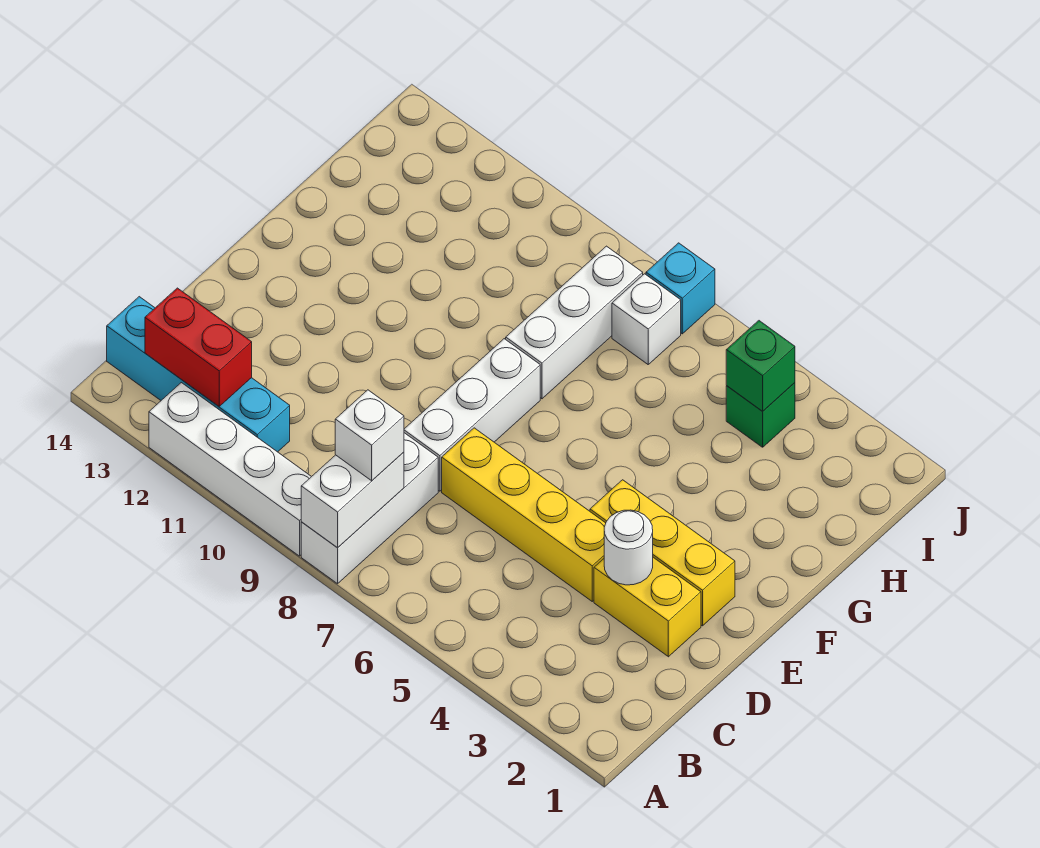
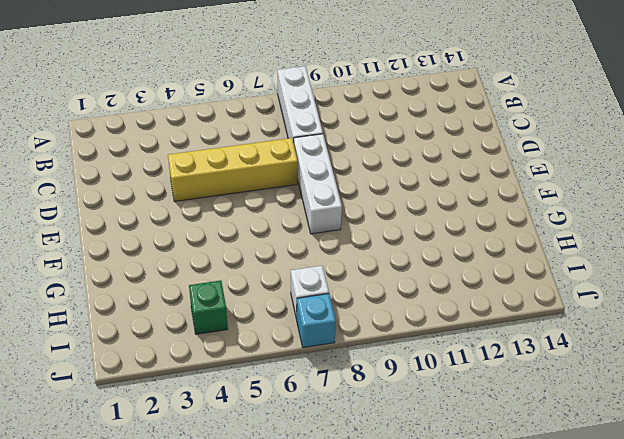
none -> white 1x4 brick [149,383,311,556]
none -> cyan 1x4 brick [107,297,290,452]
none -> yellow 1x2 brick [594,557,701,657]

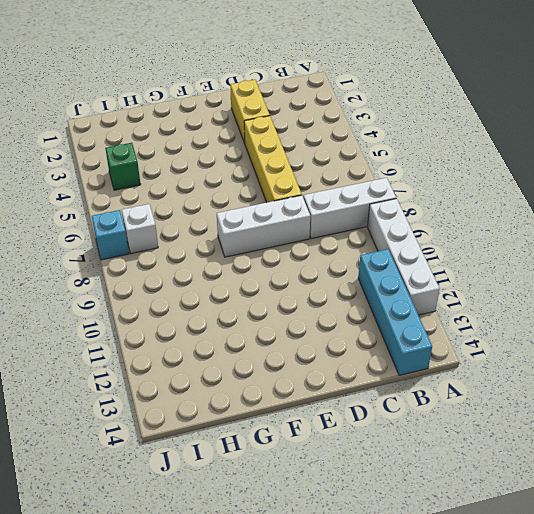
none -> yellow 1x3 brick [590,480,735,626]
none -> white 1x3 brick [506,246,643,399]
none -> white 1x2 brick [301,452,404,548]

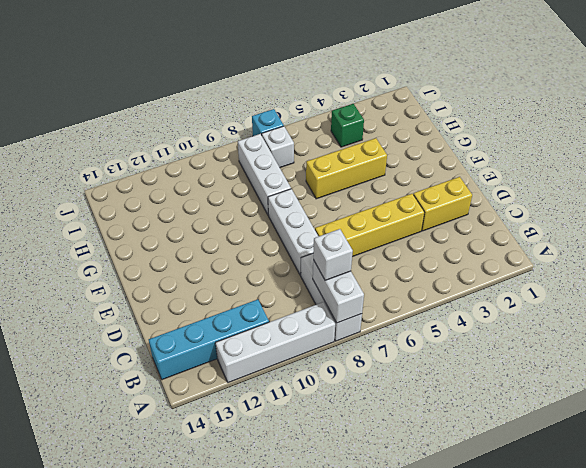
yellow 1x3 brick [306,138,387,199] -> yellow 1x3 brick moved to [590,480,735,626]
none -> red 1x2 brick [145,288,252,406]
none -> white 1x1 round brick [604,510,653,585]
none -> green 1x1 brick [726,321,795,411]

